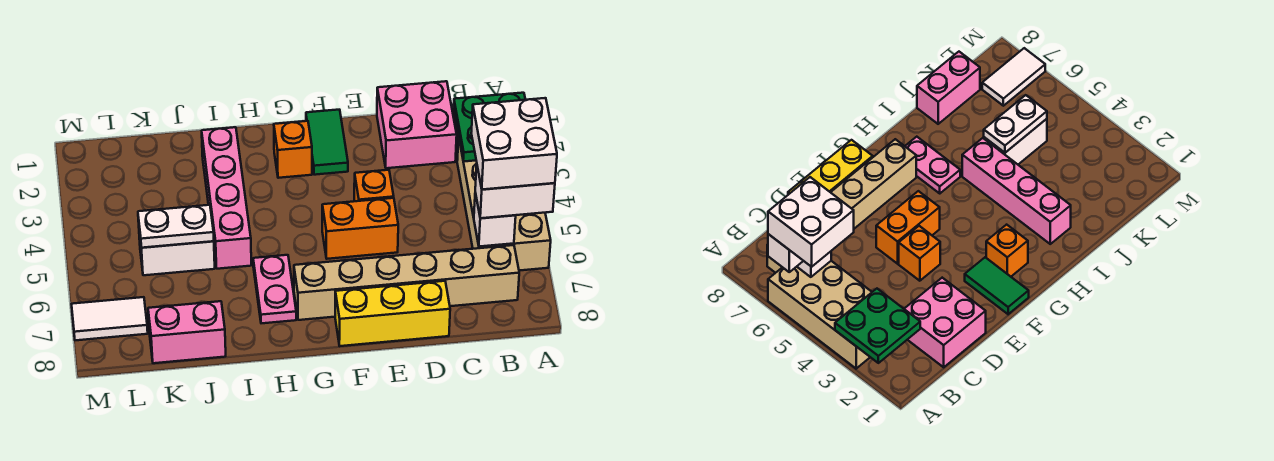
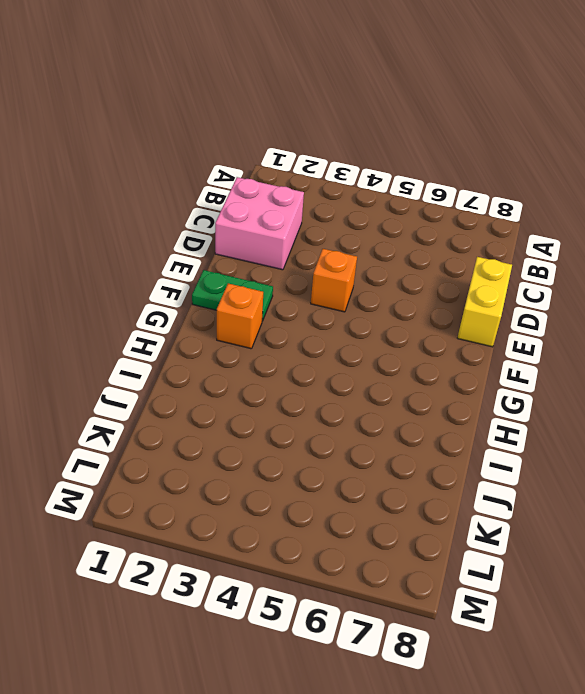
yellow 1x2 brick [457,257,512,347] -> yellow 1x3 brick [335,281,450,346]
green 1x2 plate [192,270,273,321] -> green 1x2 tile [306,110,348,175]
none -> tan 2x4 brick [457,137,551,271]
none -> tan 1x6 brick [294,245,519,320]
none -> orange 1x2 brick [322,198,398,259]

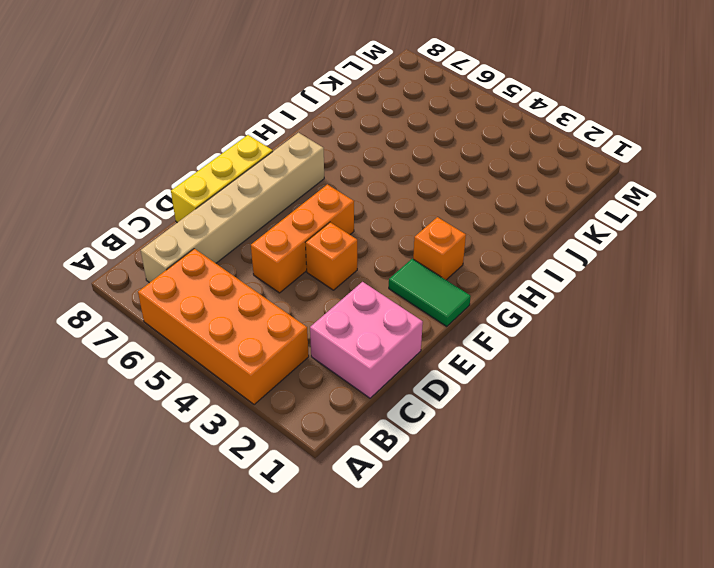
orange 2x4 brick [138,249,309,405] -> tan 2x4 brick [457,137,551,271]
orange 1x3 brick [251,184,354,293] -> orange 1x2 brick [322,198,398,259]
none -> pink 1x2 plate [253,255,296,323]
none -> pink 1x4 brick [202,127,251,269]
none -> white 1x2 brick [139,230,215,275]

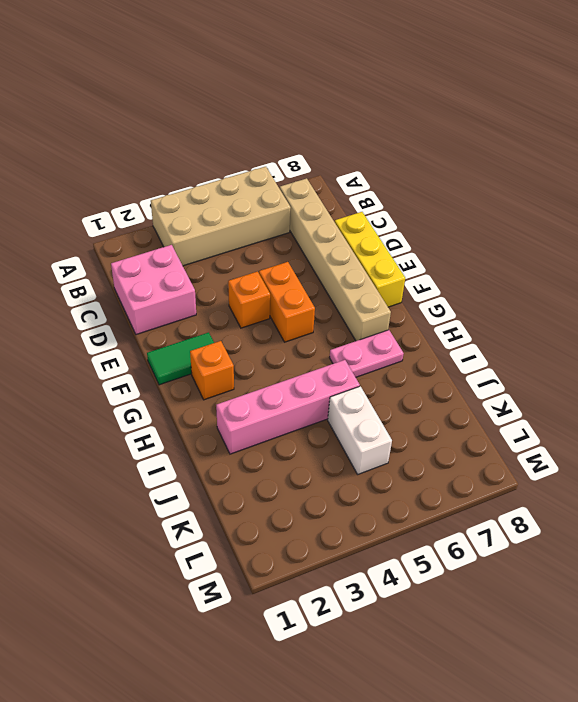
none -> pink 1x2 brick [148,301,226,363]
none -> white 1x2 tile [72,297,148,340]
none -> green 2x2 plate [454,93,525,162]

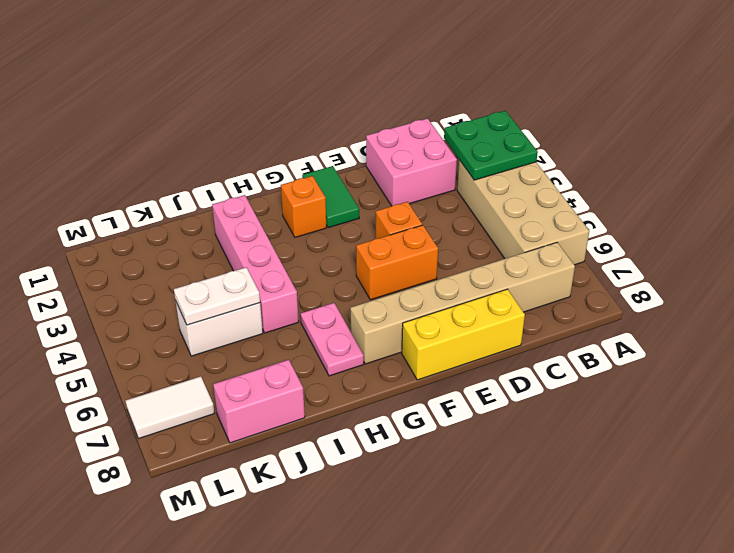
none -> white 1x1 brick [474,193,516,247]
none -> white 1x2 brick [475,166,555,218]
none -> white 2x2 brick [471,98,557,190]

